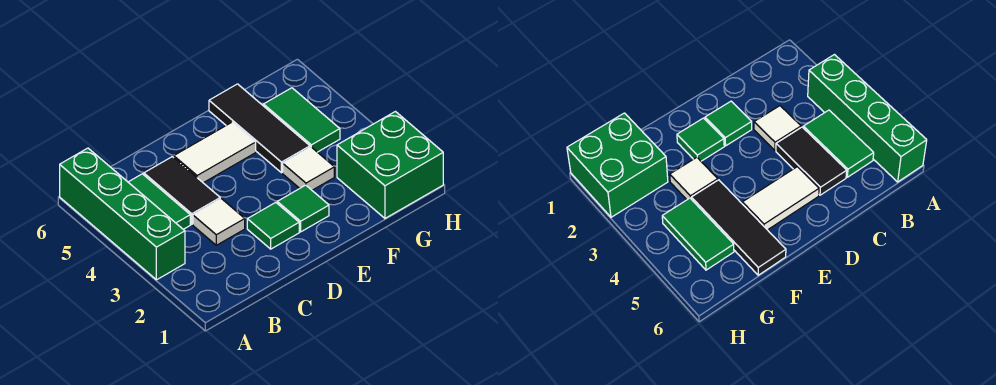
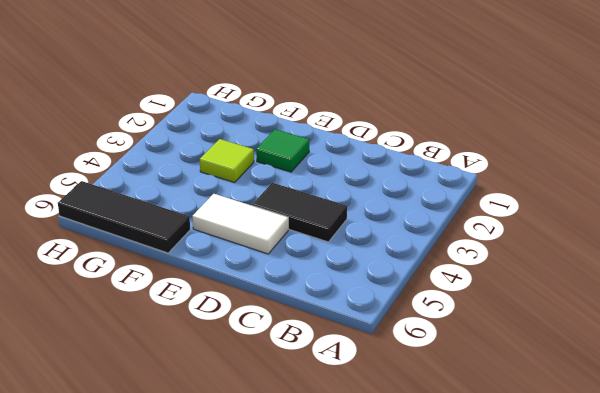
black 1x2 tile [252,183,347,242] -> black 1x2 tile turned to [144,157,220,224]
lime 1x1 tile [200,139,254,183] -> white 1x1 tile [283,147,334,190]
black 1x3 tile [58,181,190,253] -> black 1x3 tile turned to [209,84,310,173]
none -> green 1x4 brick [60,148,185,280]
none -> green 1x2 tile [128,174,190,229]

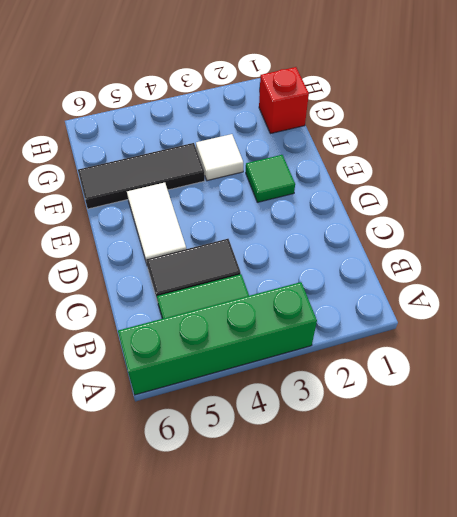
red 1x1 brick [259,67,309,134] -> green 2x2 brick [337,112,443,218]
none -> white 1x1 tile [193,199,245,245]
none -> green 1x1 tile [247,202,299,249]

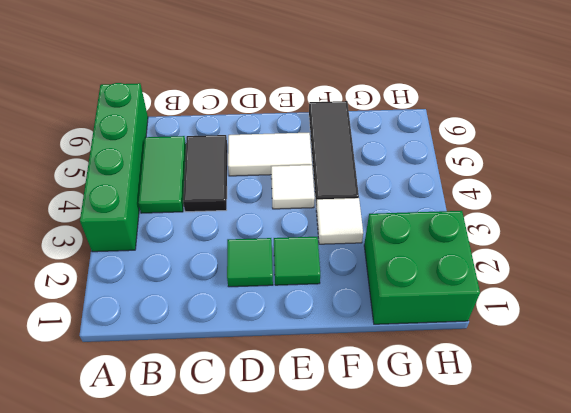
white 1x1 tile [271,165,315,209] -> white 1x1 tile moved to [193,199,245,245]
none -> green 1x2 tile [263,88,340,152]

